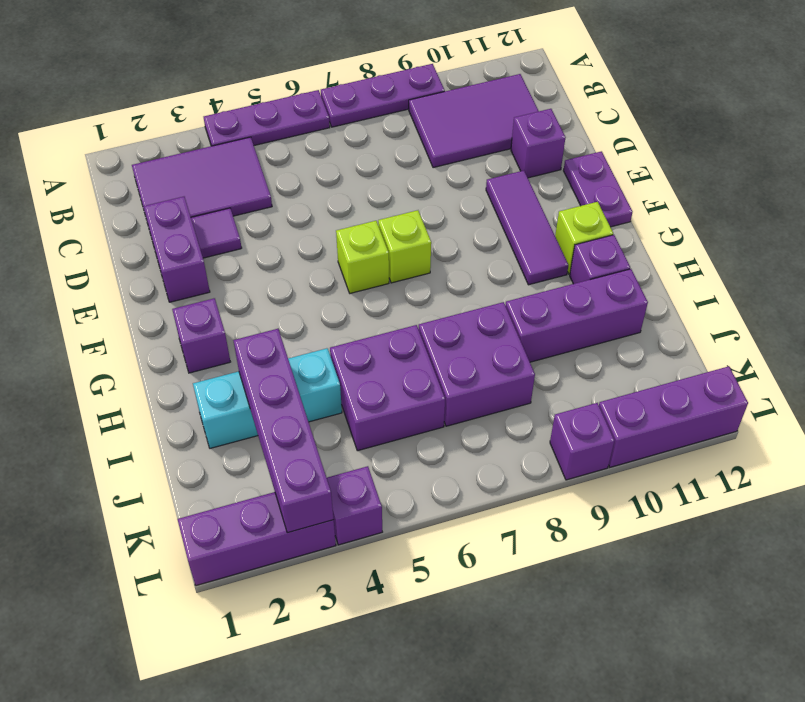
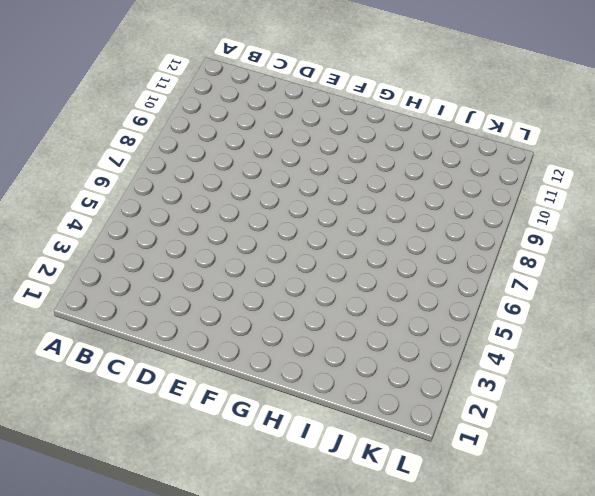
none -> purple 1x3 plate [204,90,330,146]
none -> purple 1x3 plate [321,64,445,127]
none -> purple 2x3 tile [132,137,272,227]

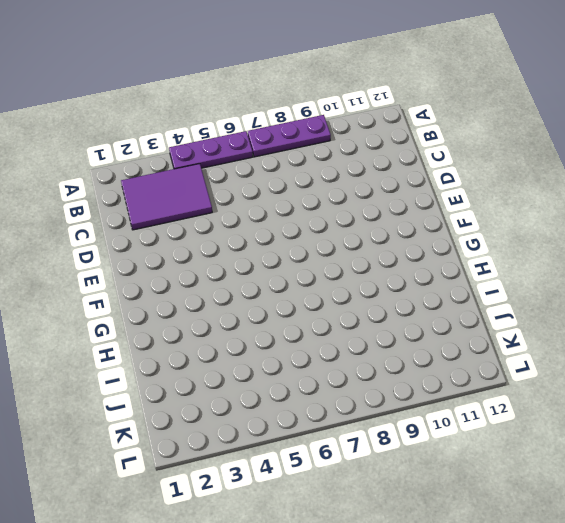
none -> purple 2x3 tile [409,74,539,168]
none -> purple 1x2 brick [144,197,210,302]
none -> purple 1x1 tile [191,208,242,258]

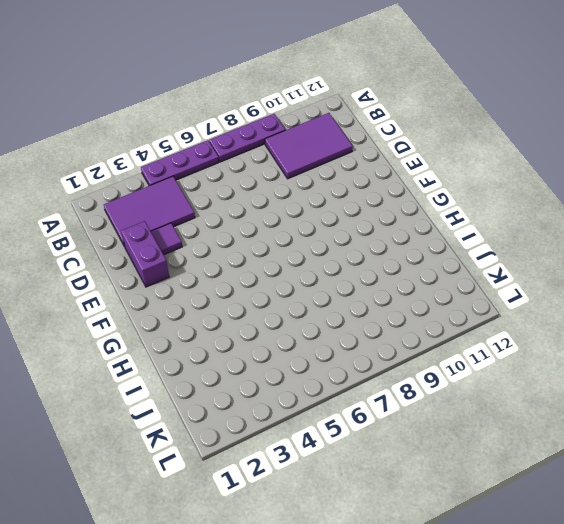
none -> purple 1x1 brick [511,109,566,178]
none -> purple 1x3 tile [486,171,568,285]
none -> purple 1x2 plate [564,151,632,227]

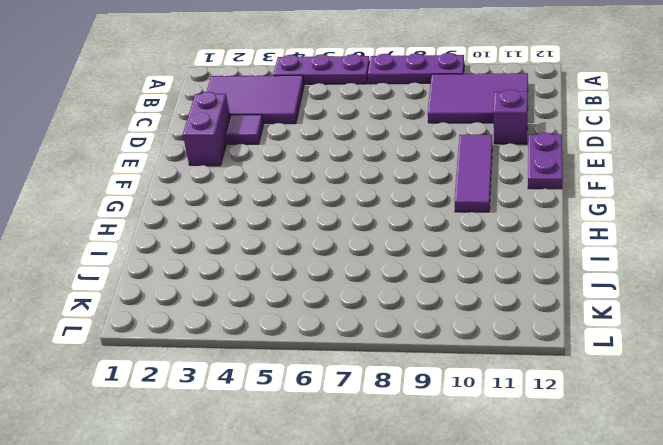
none -> lime 1x1 brick [336,221,389,293]
none -> lime 1x1 brick [378,210,431,283]
none -> purple 1x1 brick [172,298,230,373]

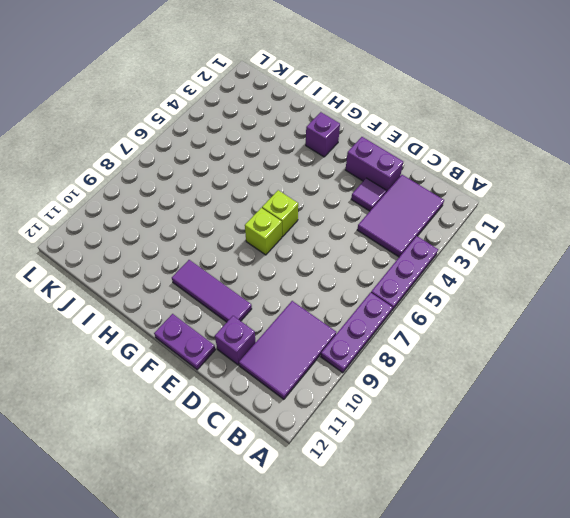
none -> lime 1x1 brick [555,202,613,274]
none -> purple 1x1 brick [570,235,630,284]
none -> cyan 1x3 brick [193,348,342,448]

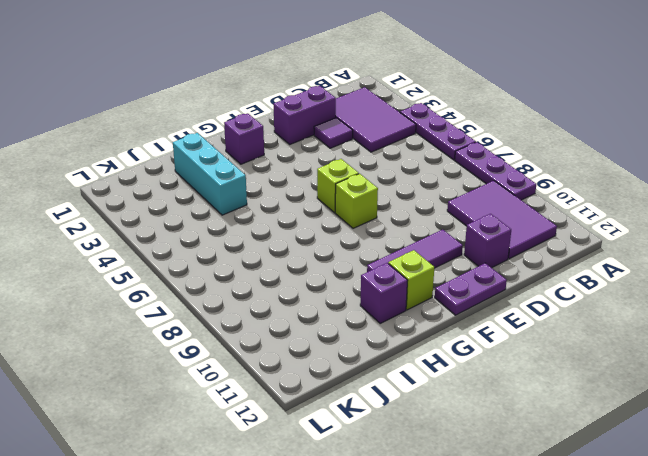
none -> purple 2x2 brick [330,325,445,451]
none -> purple 2x2 brick [419,302,535,426]
none -> purple 1x3 brick [505,269,648,362]

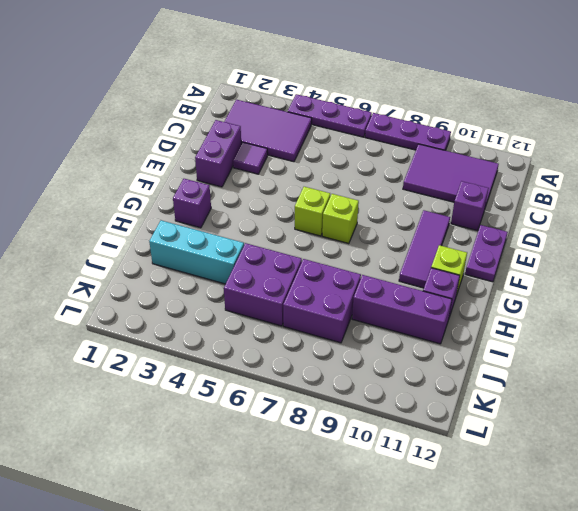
none -> purple 1x3 brick [177,492,336,586]
none -> purple 1x1 brick [327,466,382,545]
none -> purple 1x1 brick [550,403,614,480]

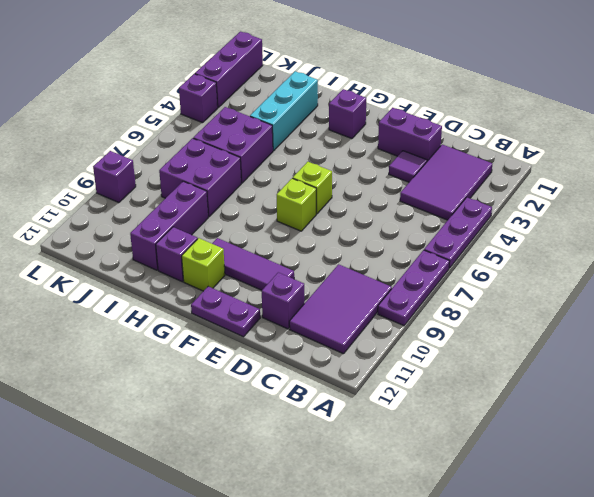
none -> purple 1x3 brick [599,366,748,467]
none -> purple 1x4 brick [233,329,334,533]

